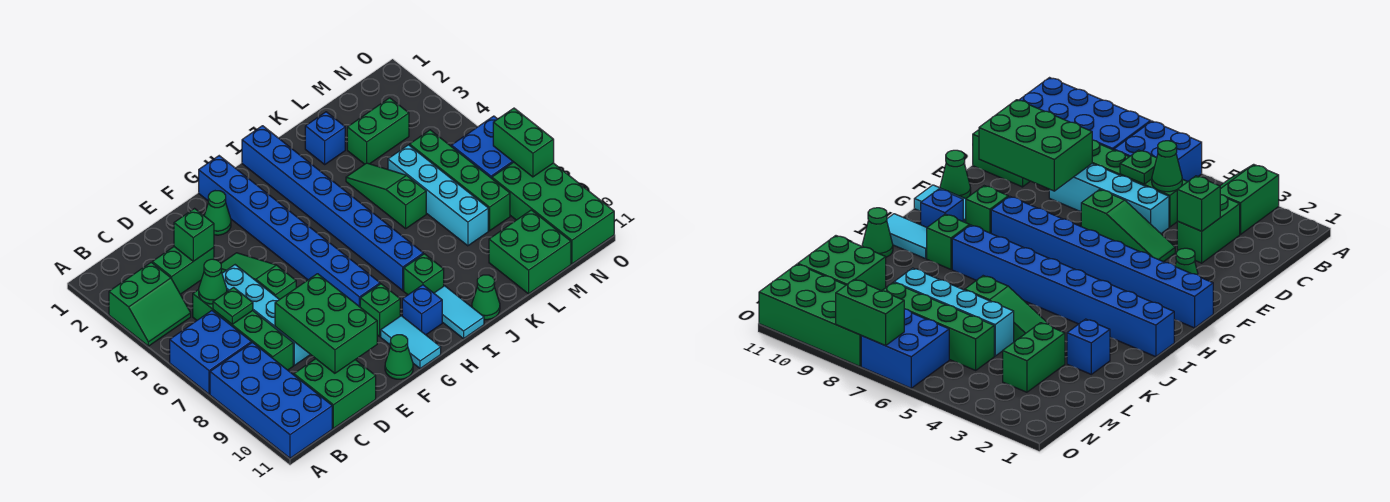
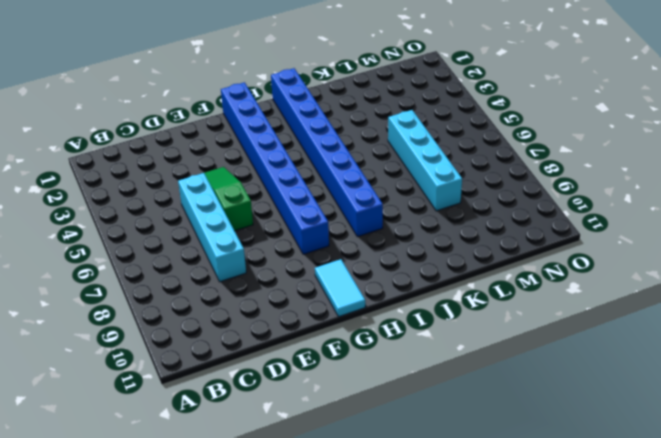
none -> green 2x2 slope [109,262,191,346]
none -> blue 2x2 brick [170,311,251,394]
none -> blue 2x4 brick [210,342,332,458]
none -> green 1x2 brick [152,247,214,294]

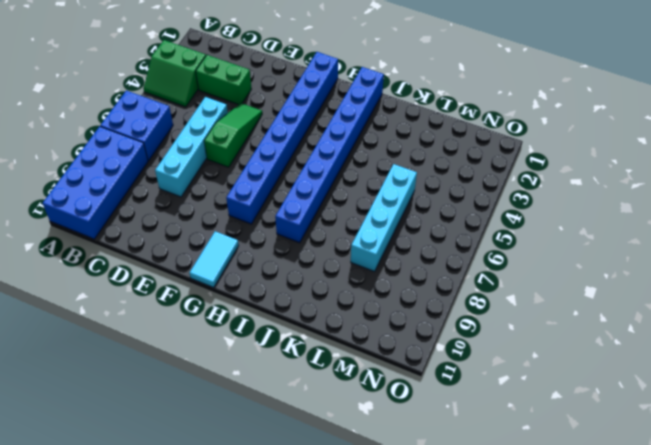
none -> green 1x4 brick [193,290,293,370]
none -> green 2x2 brick [294,359,376,428]
none -> green 1x1 cone [204,191,231,235]
none -> green 1x1 cone [385,335,413,379]

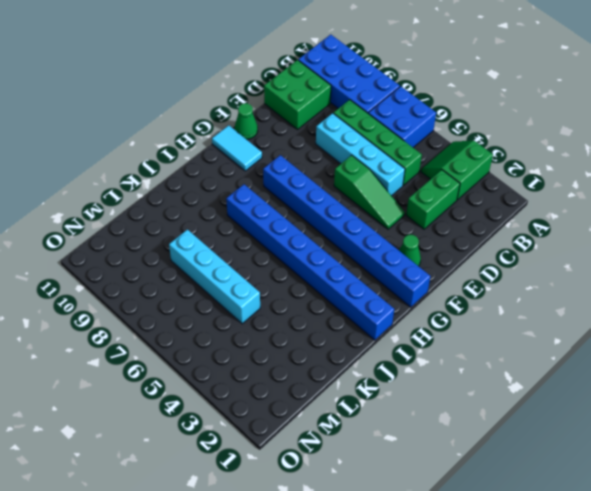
none -> green 1x1 brick [360,284,400,336]
none -> blue 1x1 brick [402,285,442,335]
none -> green 1x1 brick [404,254,444,295]
none -> cyan 1x2 tile [434,286,484,339]

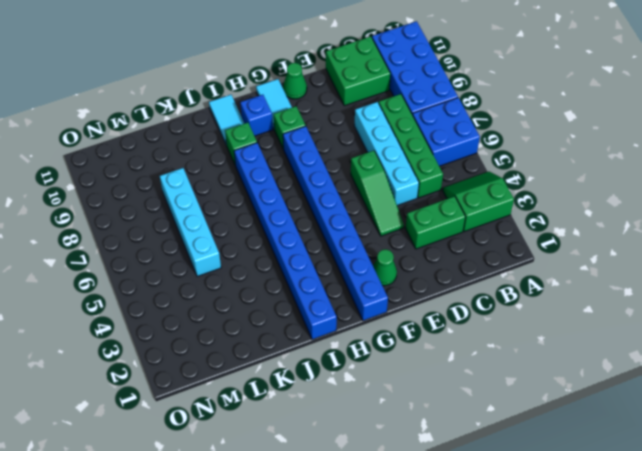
none -> green 1x1 cone [472,275,500,320]
none -> blue 1x1 brick [305,112,345,164]
none -> green 1x3 slope [346,163,426,229]
none -> green 1x2 brick [347,98,409,164]

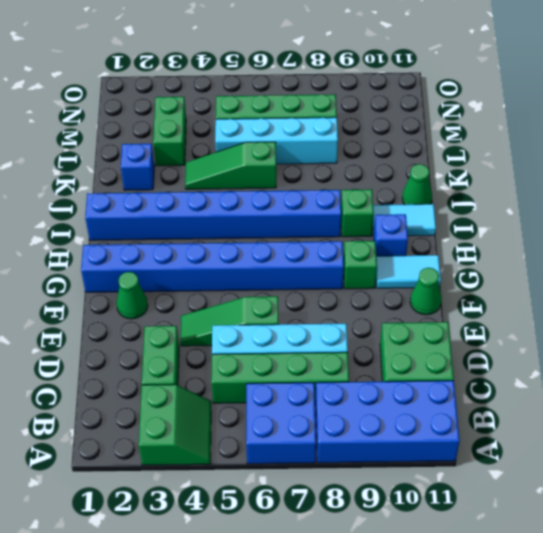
none -> green 2x2 brick [489,210,571,294]
none -> blue 2x2 brick [451,116,513,178]
none -> green 2x4 brick [492,162,614,264]
none -> green 1x1 cone [199,259,227,304]

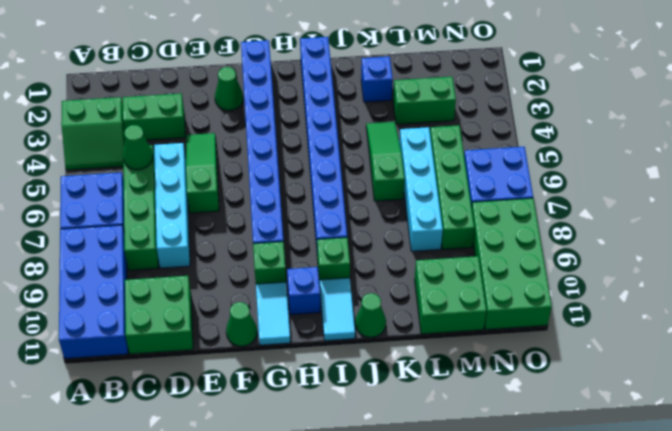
none -> green 1x1 plate [213,287,253,324]
none -> green 1x1 brick [174,209,214,261]
none -> green 2x3 brick [275,274,377,373]
none -> green 1x2 brick [493,108,554,177]

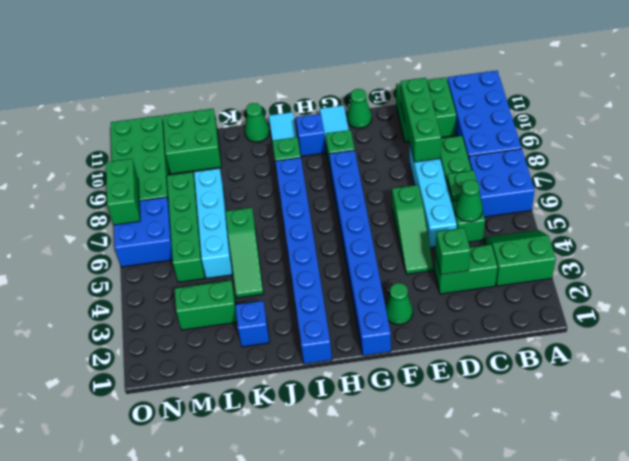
green 1x3 brick [401,78,441,162] -> green 2x3 brick [275,274,377,373]

